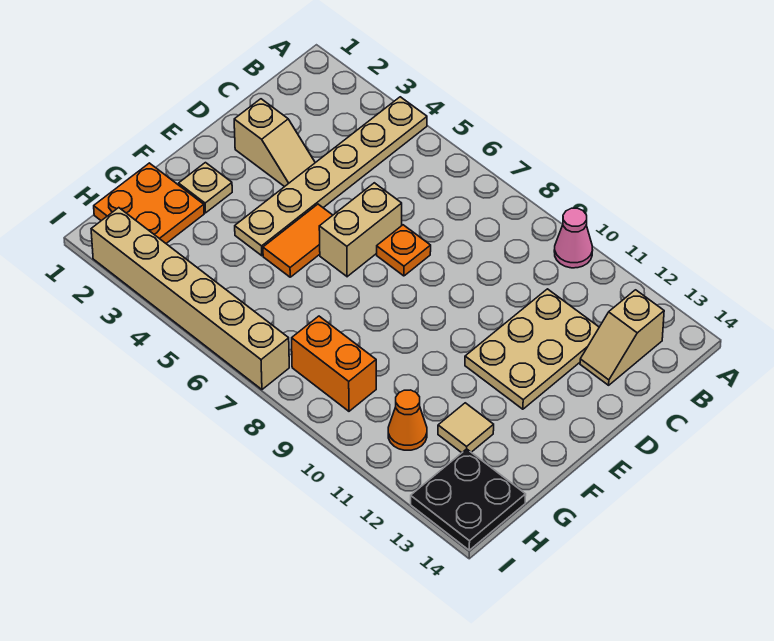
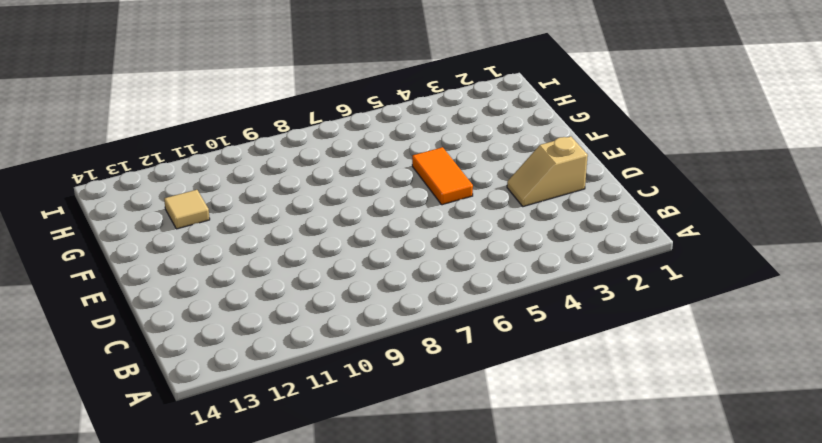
none -> tan 1x6 plate [235,97,427,256]
none -> pink 1x1 cone [554,208,593,268]
none -> tan 1x2 slope [580,290,664,385]

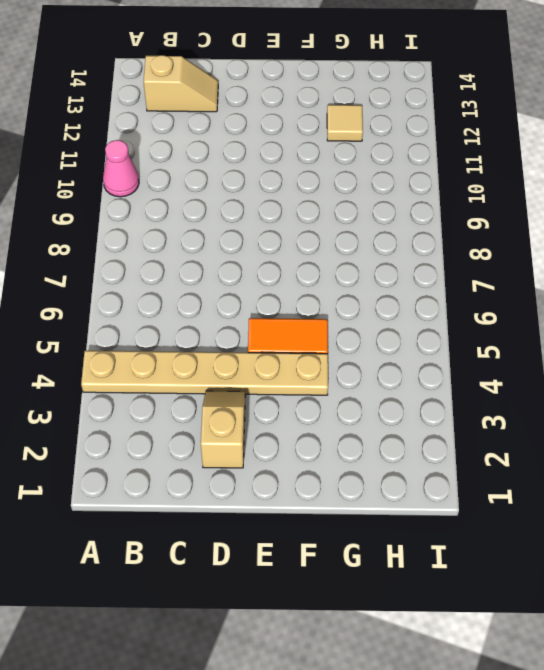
none -> tan 2x3 plate [465,289,599,409]
none -> tan 1x2 brick [319,183,402,277]
none -> orange 1x1 plate [377,225,431,276]

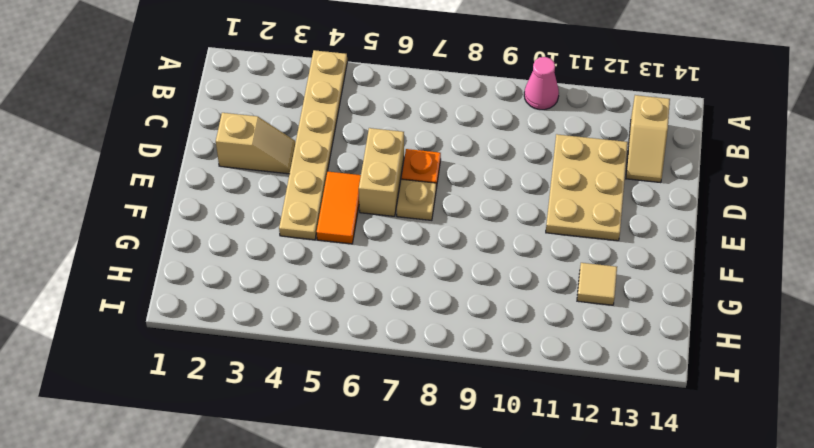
tan 1x1 plate [397,179,436,220] -> tan 1x1 plate moved to [179,163,232,213]
none -> orange 2x2 plate [94,163,204,243]
none -> orange 1x2 brick [292,316,376,411]
none -> orange 1x1 cone [388,390,427,450]

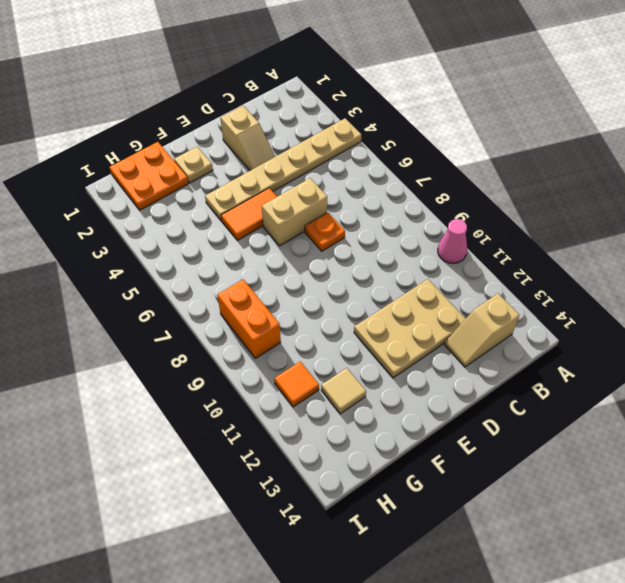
orange 1x1 tile [274,362,319,407] -> orange 1x1 cone [388,390,427,450]
none -> black 2x2 plate [411,449,526,550]
none -> tan 1x6 brick [91,208,289,389]

